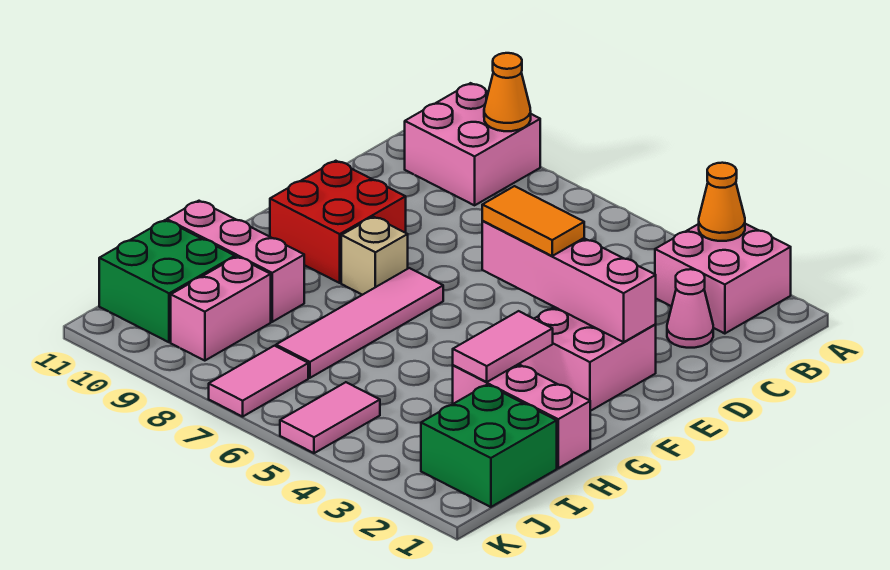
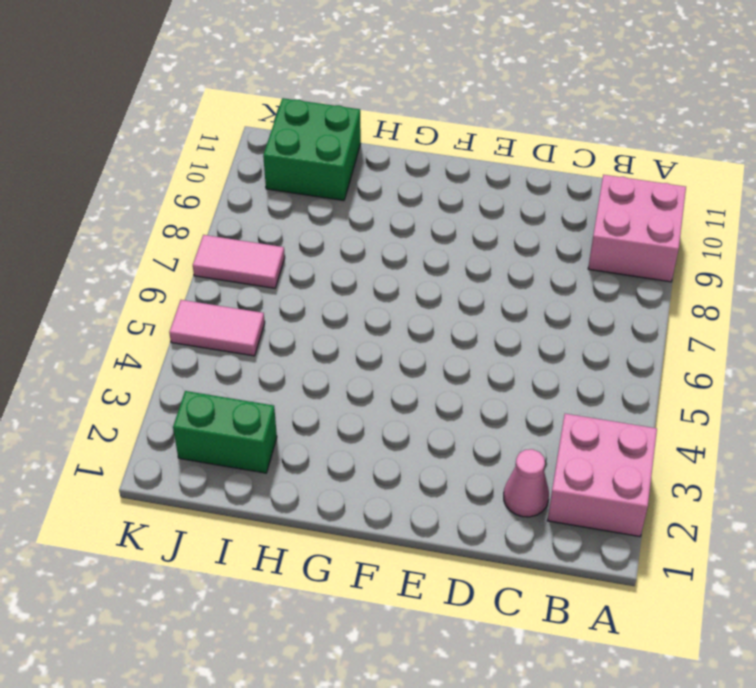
green 1x2 brick [173,391,277,473] -> green 2x2 brick [421,385,557,507]
none -> pink 2x2 brick [520,307,656,411]
none -> red 2x2 brick [270,161,406,283]
none -> pink 1x4 tile [276,268,443,378]

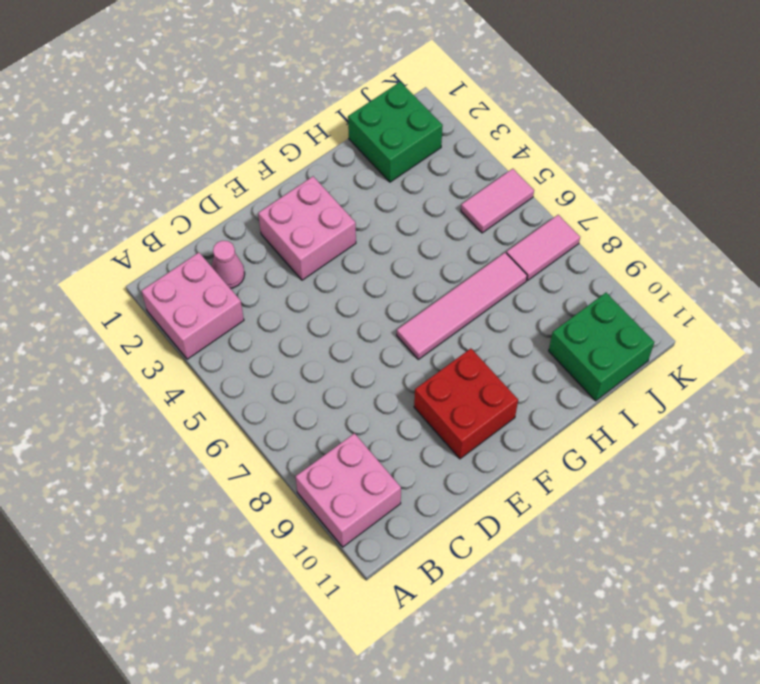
none -> tan 1x1 brick [341,217,408,295]
none -> pink 1x3 brick [453,364,590,468]
none -> pink 1x3 brick [167,201,304,322]

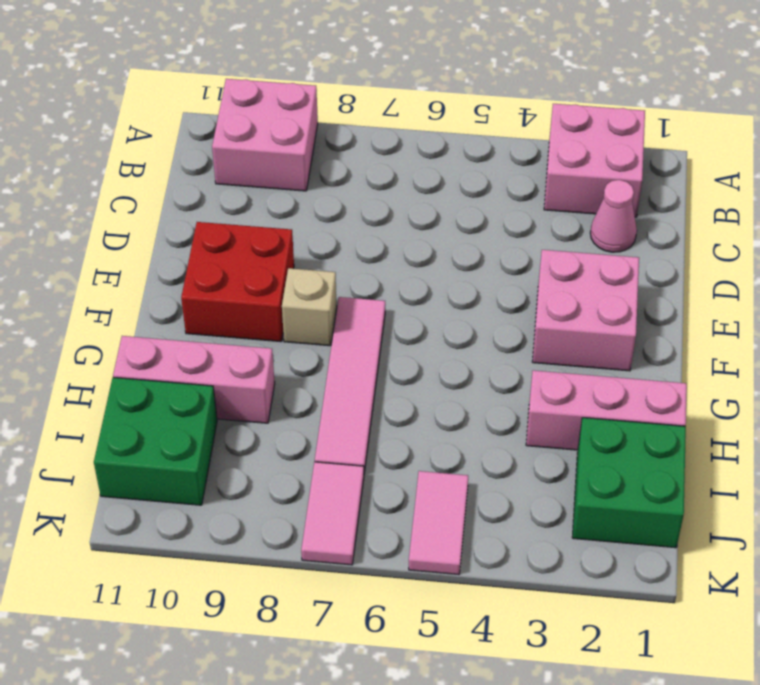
none -> pink 1x2 brick [171,257,271,361]
none -> orange 1x1 cone [699,163,745,241]
none -> orange 1x1 cone [484,53,531,131]

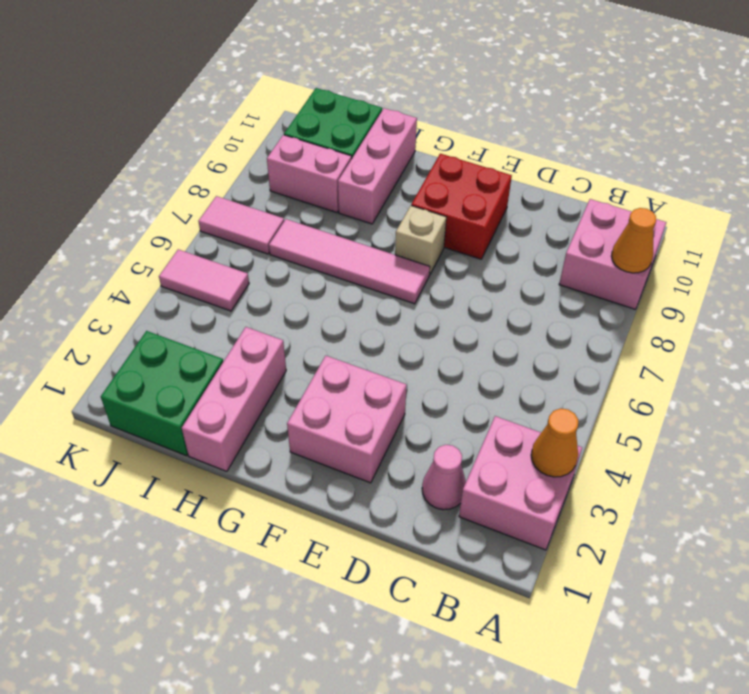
none -> pink 1x4 brick [482,221,656,342]
none -> pink 1x2 tile [453,311,553,382]
none -> orange 1x2 tile [482,186,584,256]

